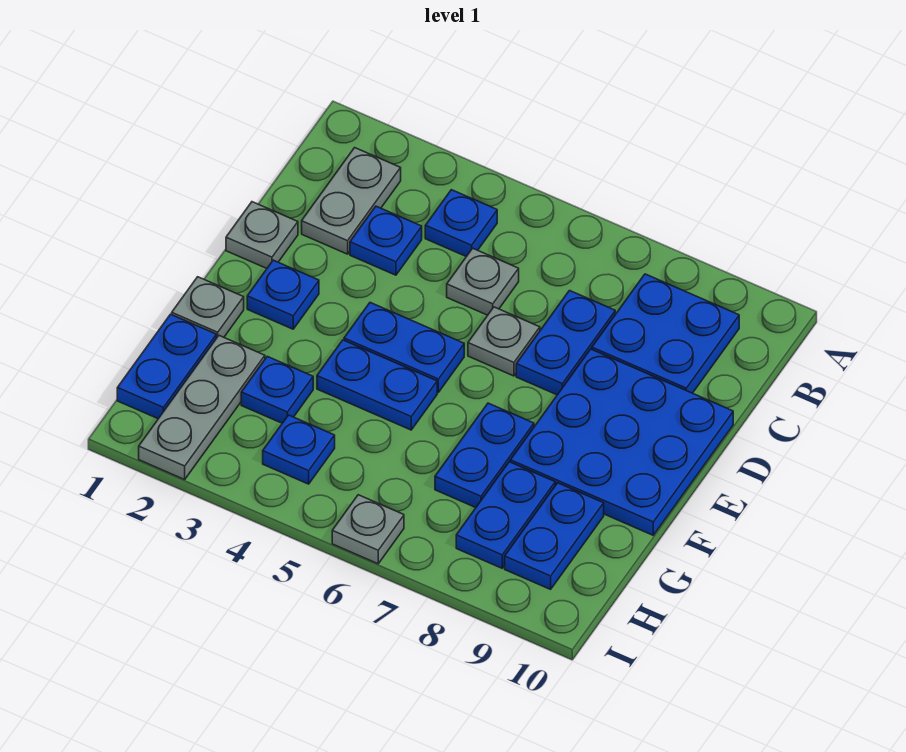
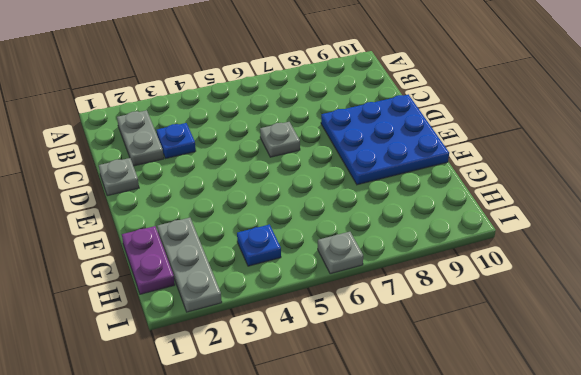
purple 1x2 plate [122,226,175,294] -> blue 1x2 plate [117,314,216,419]
none -> blue 1x1 plate [425,190,497,257]
none -> blue 2x2 plate [592,274,739,393]
none -> grey 1x1 plate [447,248,519,315]

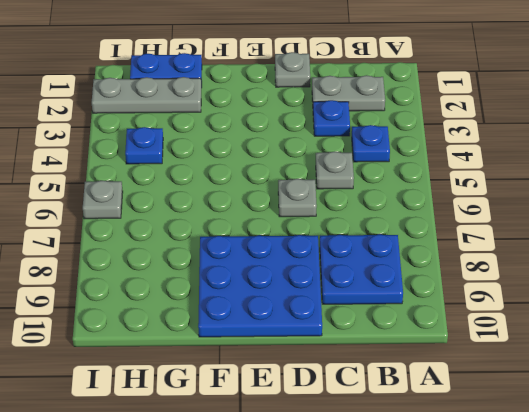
none -> blue 1x2 plate [516,291,615,395]
none -> blue 1x1 plate [247,260,319,329]
none -> blue 1x2 plate [344,303,464,392]

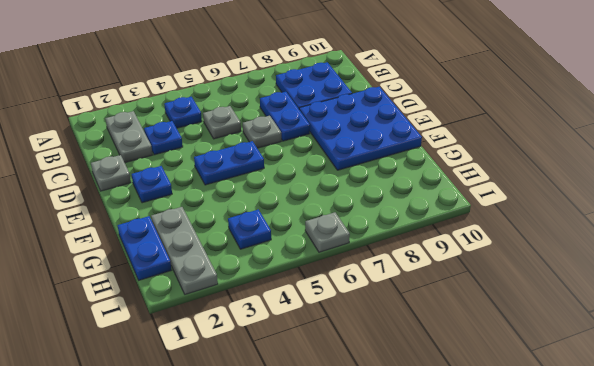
none -> grey 1x1 plate [172,277,244,338]
none -> blue 1x2 plate [317,340,437,430]
none -> blue 1x2 plate [435,403,534,508]

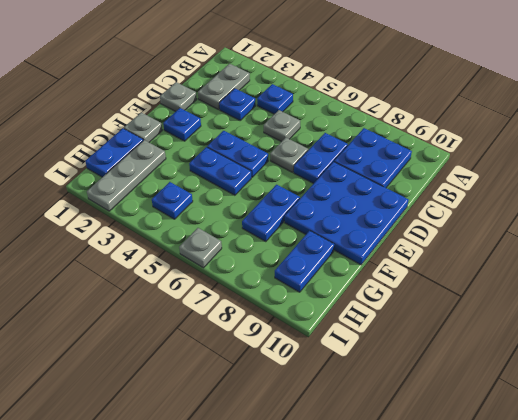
none -> blue 1x1 plate [241,356,313,423]
none -> blue 1x2 plate [456,462,555,568]

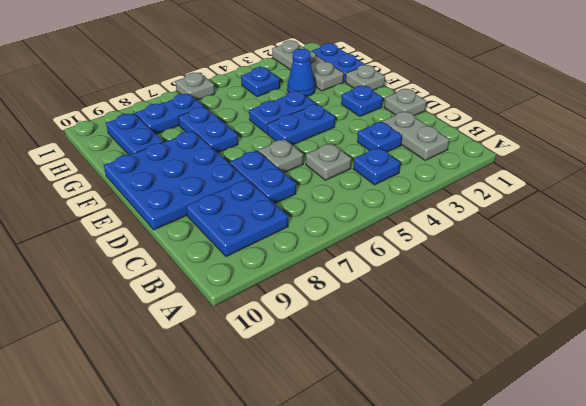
blue 1x1 cone [287,49,315,97] -> blue 1x1 plate [241,356,313,423]
blue 1x2 plate [135,94,204,134] -> blue 1x2 plate turned to [456,462,555,568]

